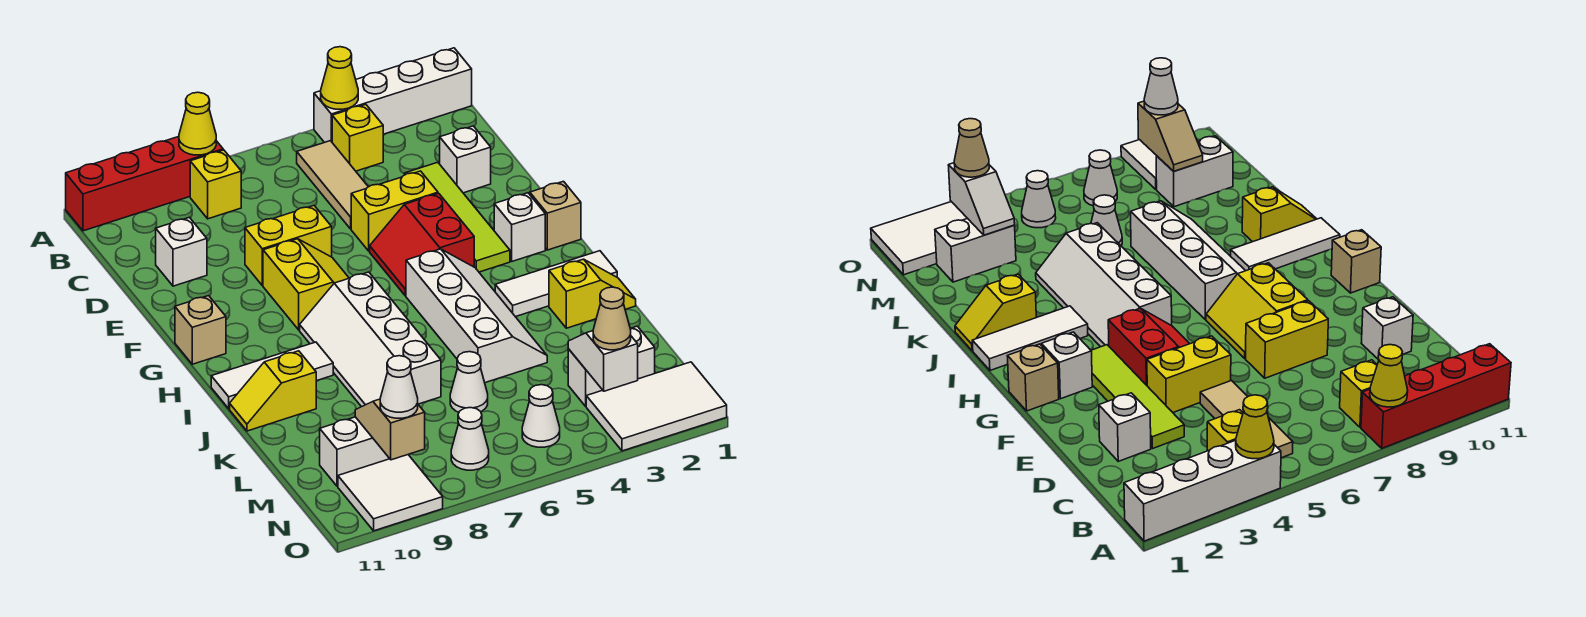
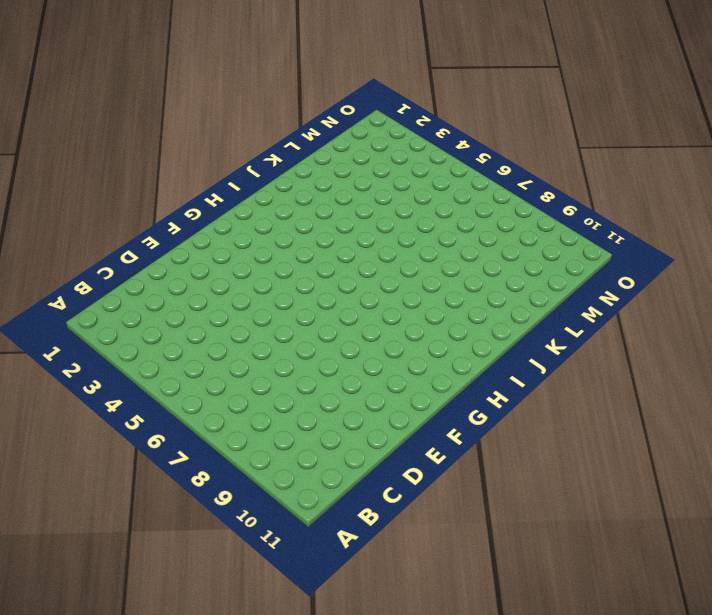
none -> white 1x4 brick [314,48,472,143]
none -> red 1x4 brick [66,137,223,231]
none -> yellow 1x1 brick [332,104,383,171]
none -> tan 1x3 tile [297,141,368,229]

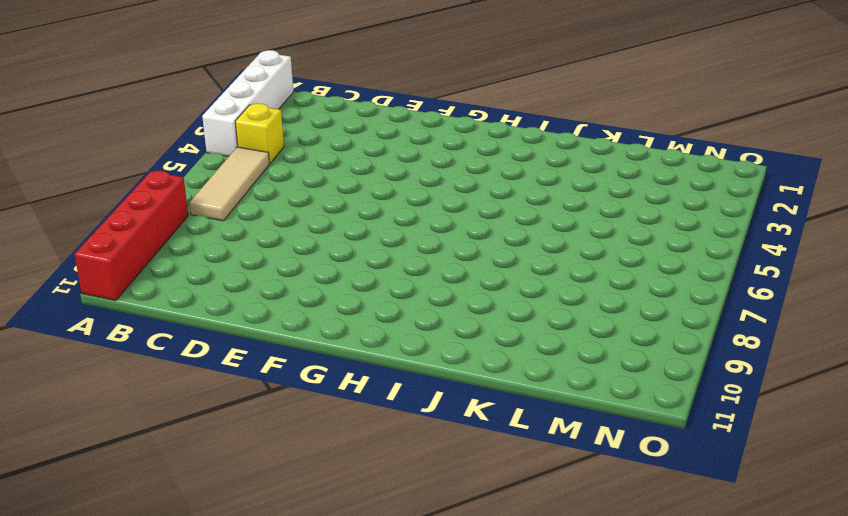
tan 1x3 tile [190,147,270,221] -> tan 1x3 tile turned to [297,141,368,229]
none -> yellow 1x1 brick [190,150,241,219]
none -> white 1x1 brick [440,126,491,193]
none -> lime 1x4 tile [404,162,510,272]
none -> white 1x1 brick [156,217,207,286]

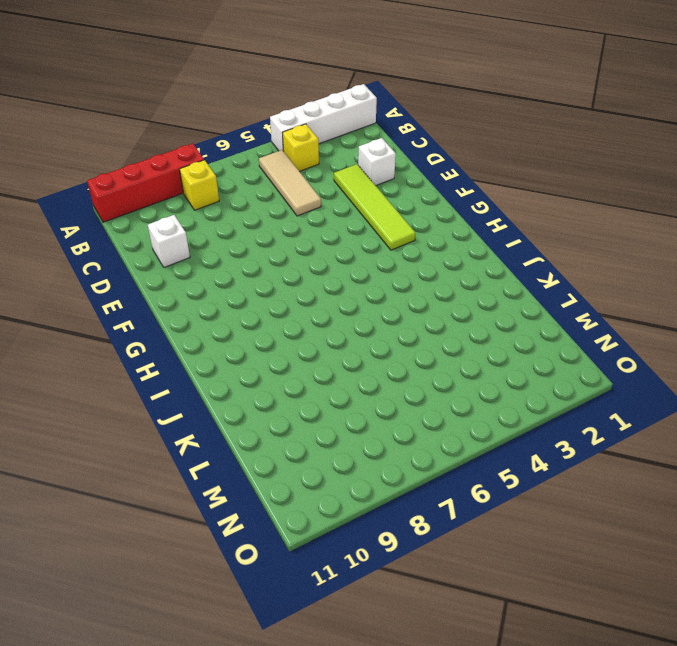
none -> yellow 1x2 brick [351,171,438,251]
none -> yellow 1x2 brick [245,206,332,286]
none -> red 2x2 slope [370,193,474,296]
none -> yellow 2x2 slope [263,239,349,330]

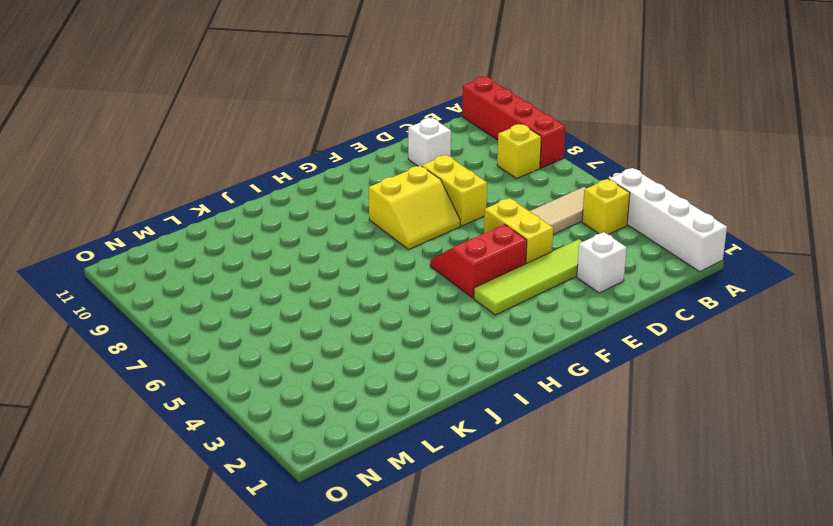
none -> tan 1x1 brick [530,181,581,250]
none -> white 1x1 brick [494,193,545,261]
none -> tan 1x1 brick [175,296,226,364]
none -> white 2x4 slope [406,249,547,383]

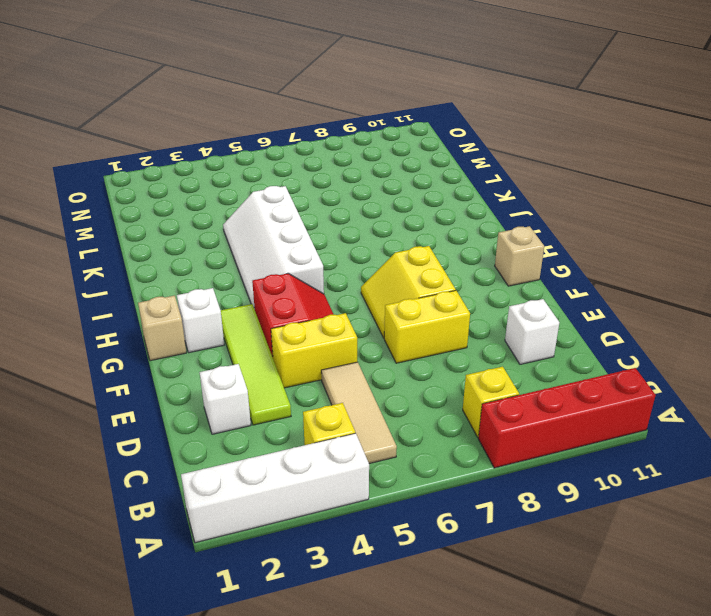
none -> white 2x4 slope [300,272,441,407]
none -> white 1x3 tile [495,251,617,317]
none -> white 1x3 tile [211,342,333,409]
none -> yellow 1x2 slope [549,259,636,328]

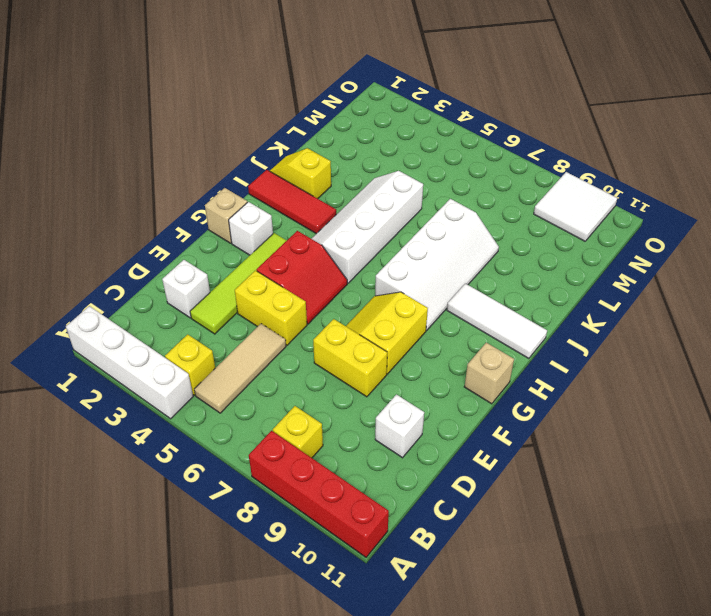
red 1x3 tile [248,170,336,234] -> white 1x3 tile [495,251,617,317]
none -> yellow 1x2 slope [230,351,316,431]
none -> white 1x1 cone [450,352,488,412]
none -> white 1x2 brick [568,326,655,406]
none -> white 1x2 brick [320,417,390,486]

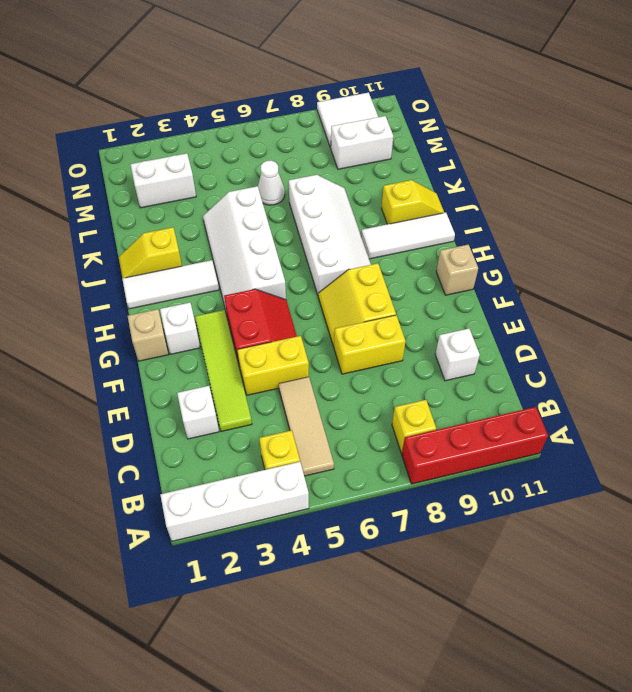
none -> white 2x3 tile [586,362,727,451]
none -> white 1x1 cone [522,385,560,447]
none -> white 1x1 cone [451,408,489,470]
none -> yellow 1x1 cone [321,47,358,109]

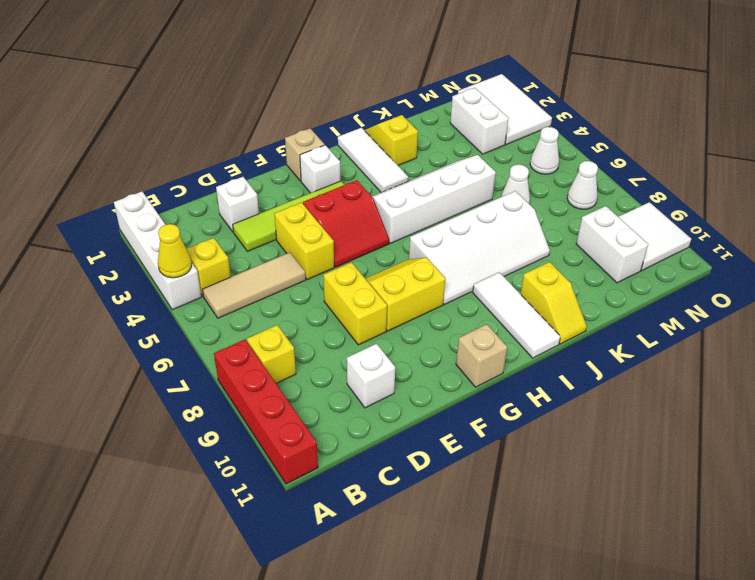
none -> yellow 1x1 cone [179,92,216,155]
none -> white 1x2 slope [568,331,638,391]
none -> tan 1x2 slope [355,399,425,460]
none -> tan 1x1 cone [593,287,631,350]

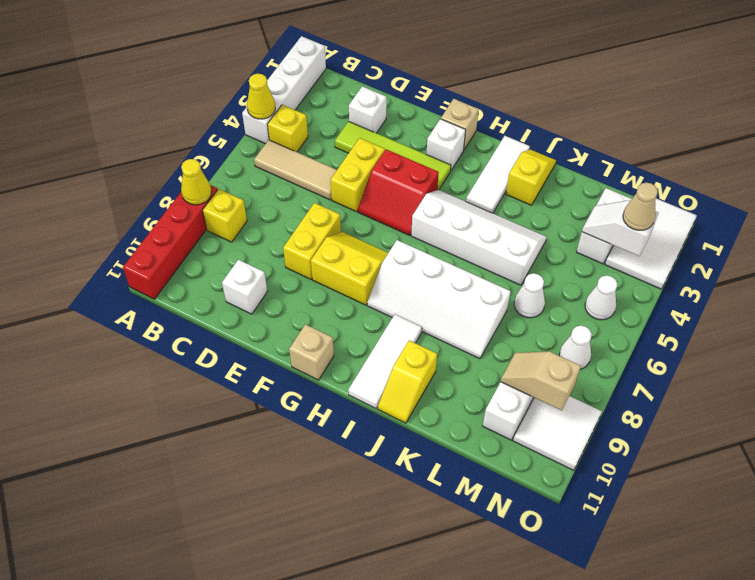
none -> white 1x1 cone [380,356,418,418]

